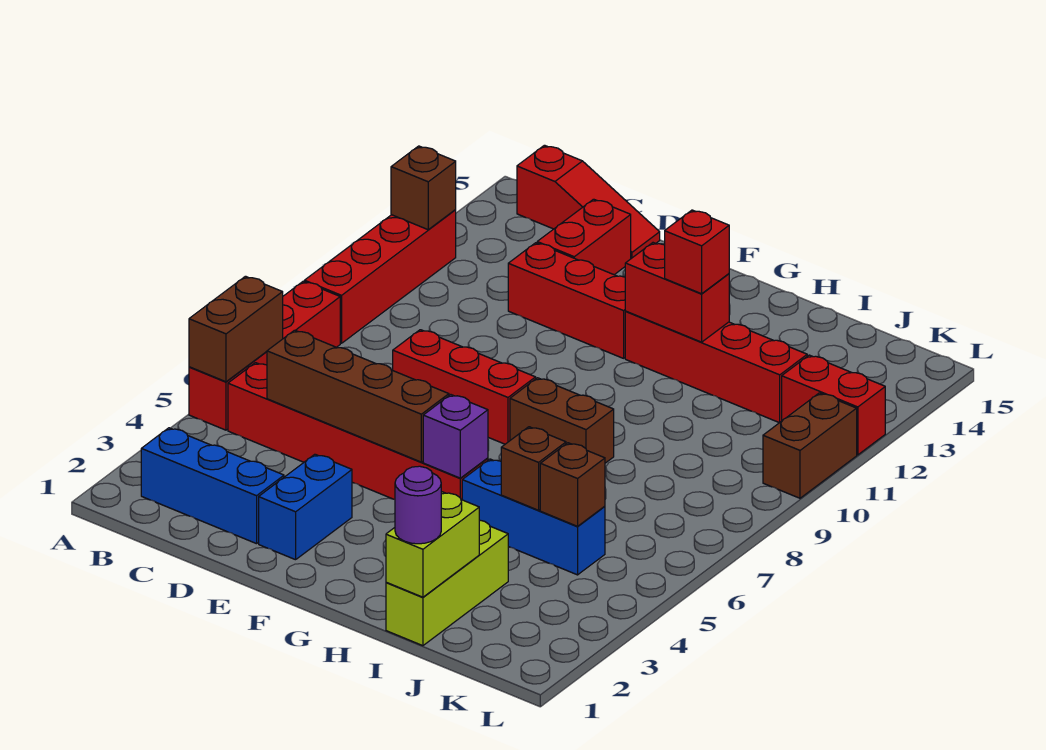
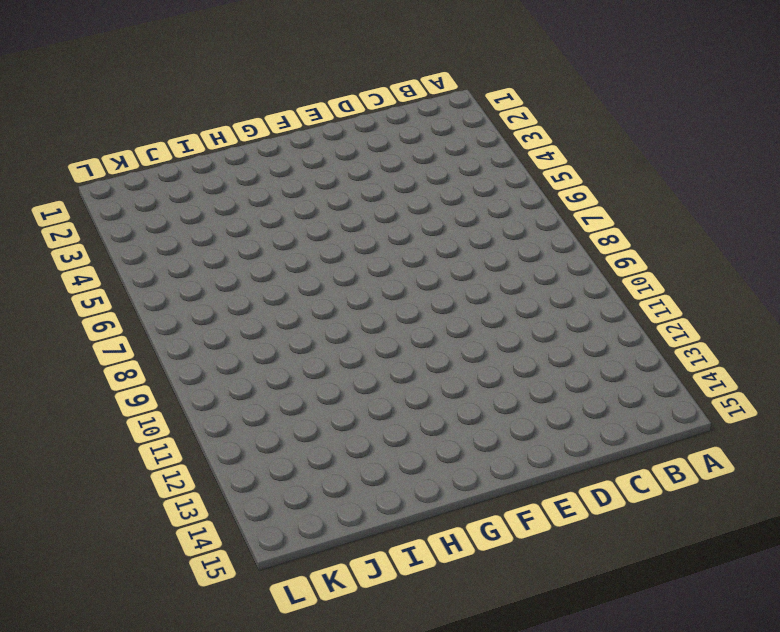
none -> red 1x4 brick [189,281,340,430]
none -> red 1x4 brick [304,210,456,343]
none -> blue 1x3 brick [141,428,284,544]

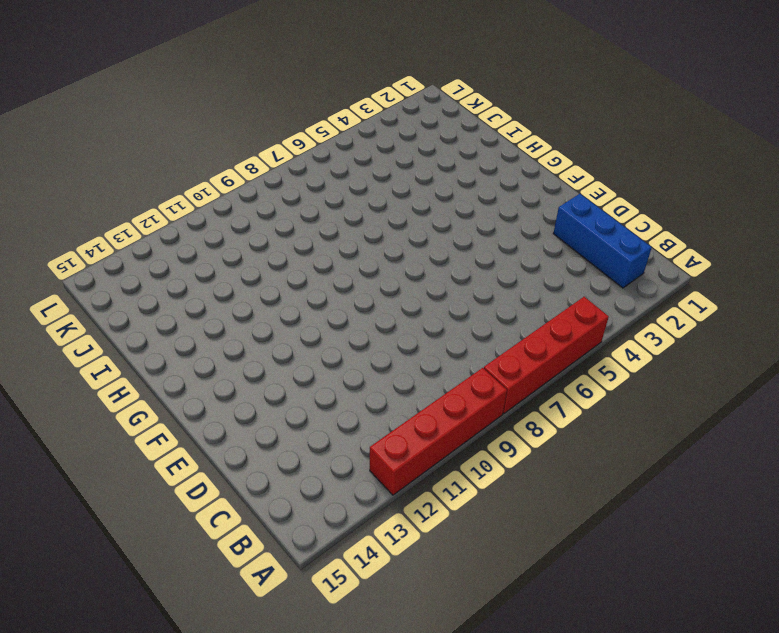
none -> red 1x6 brick [228,363,488,500]
none -> red 1x3 slope [517,145,660,258]
none -> red 1x3 brick [393,330,536,444]

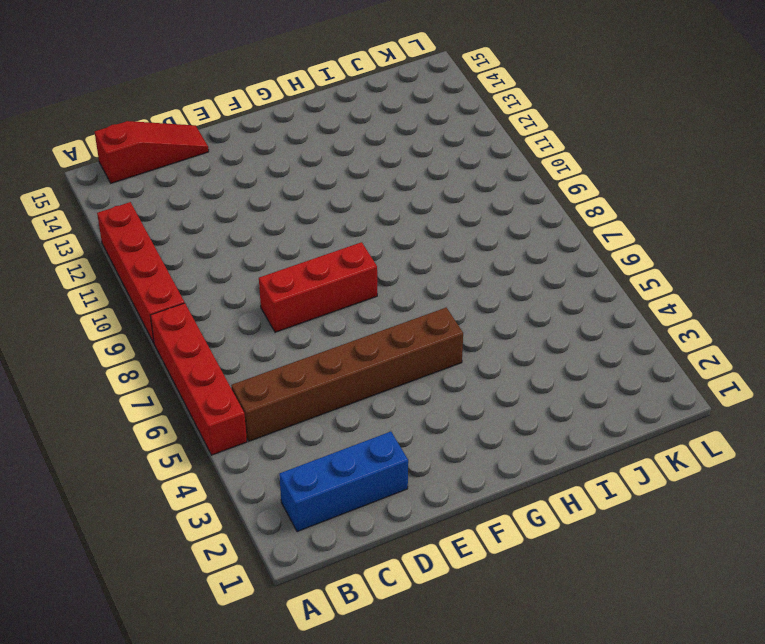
brown 1x6 brick [231,307,463,441] -> red 1x6 brick [228,363,488,500]
none -> red 1x3 brick [508,243,626,358]
none -> red 1x2 brick [537,199,631,275]
none -> blue 1x2 brick [259,454,352,560]

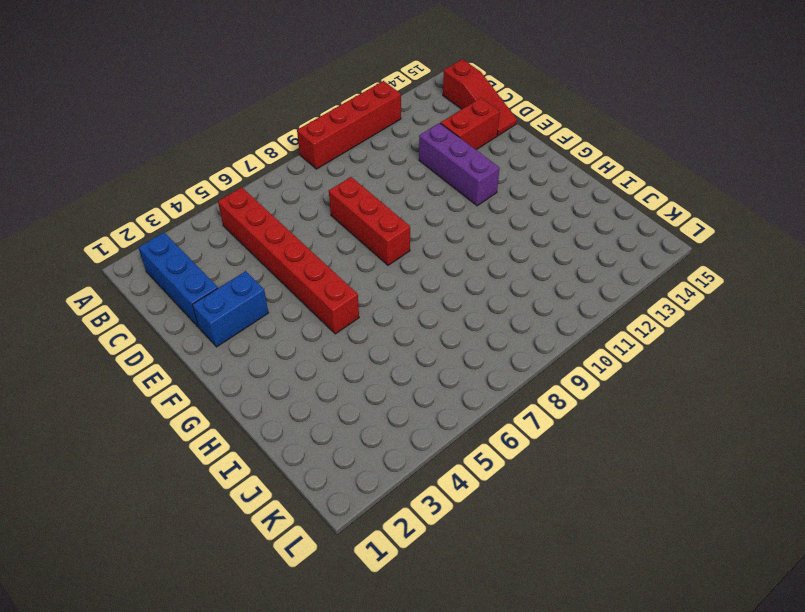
purple 1x3 brick [419,123,500,206] -> red 1x3 brick [508,243,626,358]
none -> red 1x4 brick [189,281,340,430]
none -> brown 1x2 brick [510,378,614,463]
none -> red 1x4 brick [625,311,807,423]

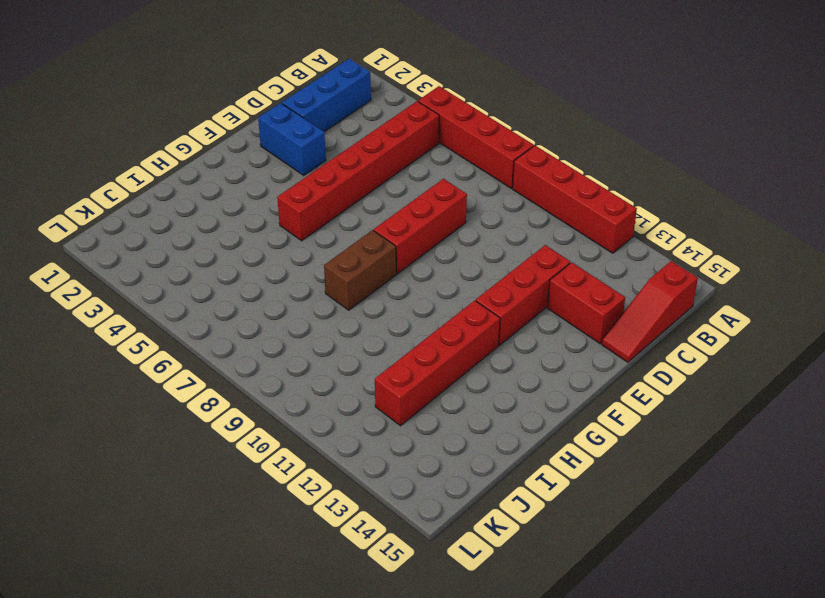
none -> blue 1x3 brick [462,459,605,575]
none -> lime 1x3 brick [386,520,508,646]
none -> red 1x2 brick [782,355,885,455]

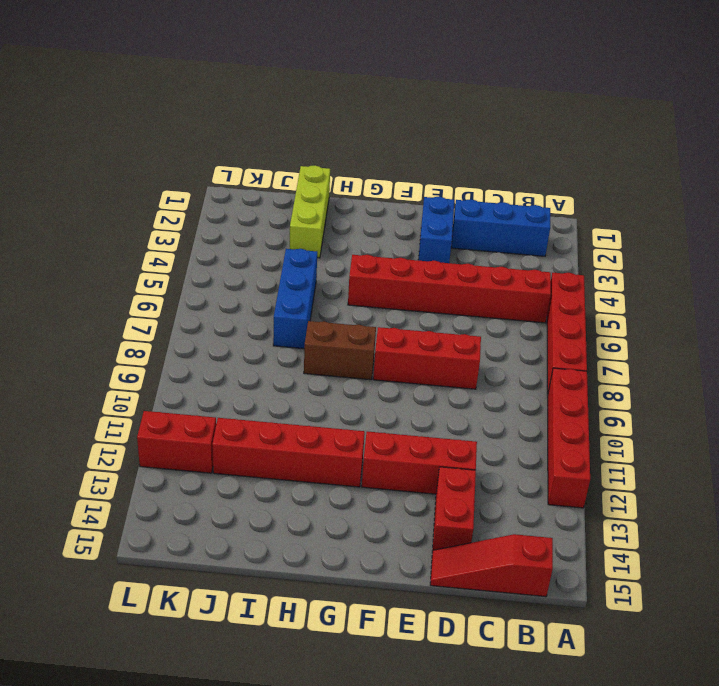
blue 1x3 brick [273,249,317,349] -> blue 1x3 brick turned to [462,459,605,575]
none -> brown 1x2 brick [763,393,857,498]
none -> brown 1x2 brick [189,276,283,382]
none -> brown 1x1 brick [391,146,456,230]

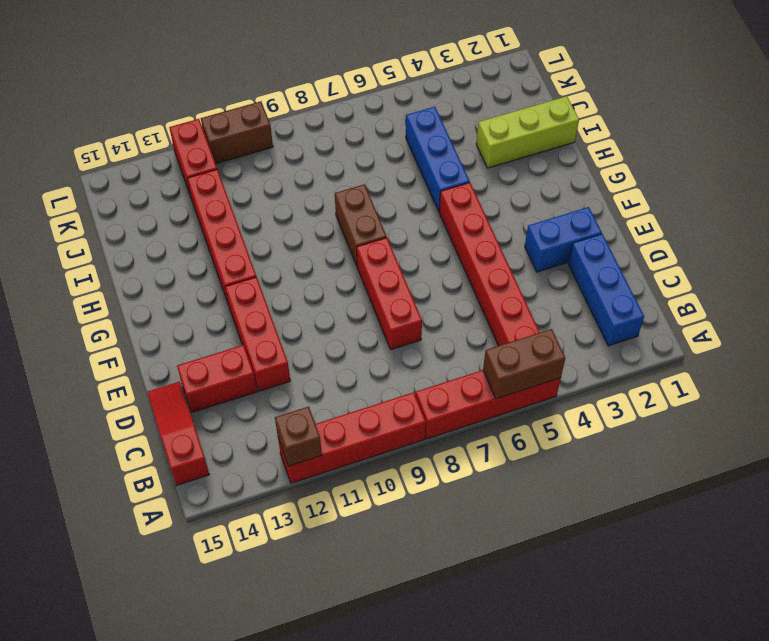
none -> brown 1x4 brick [267,330,449,462]
none -> purple 1x1 brick [423,395,488,478]
none -> red 1x2 brick [625,243,729,342]

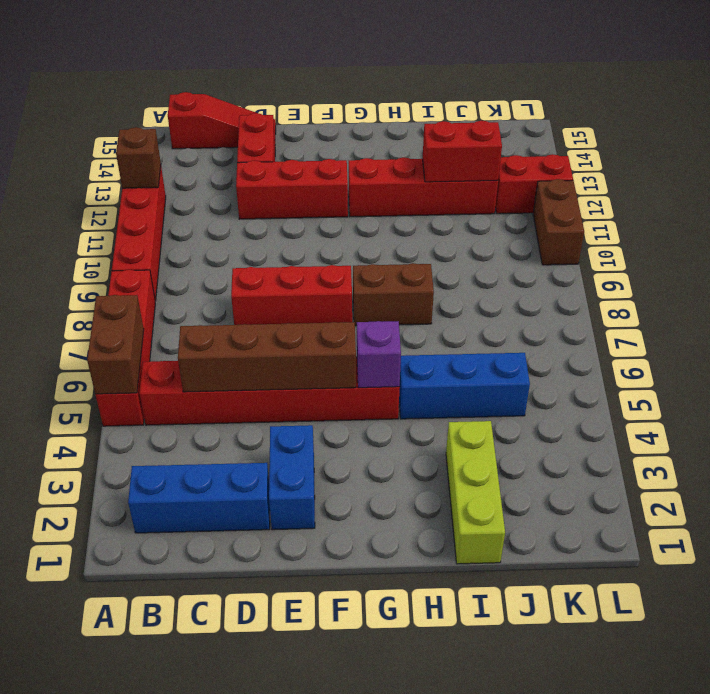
red 1x2 brick [423,121,502,182] -> red 1x2 brick moved to [625,243,729,342]
none -> lime 1x2 brick [386,492,479,597]
none -> brown 1x1 brick [501,427,566,510]
none -> brown 1x1 brick [540,443,605,526]

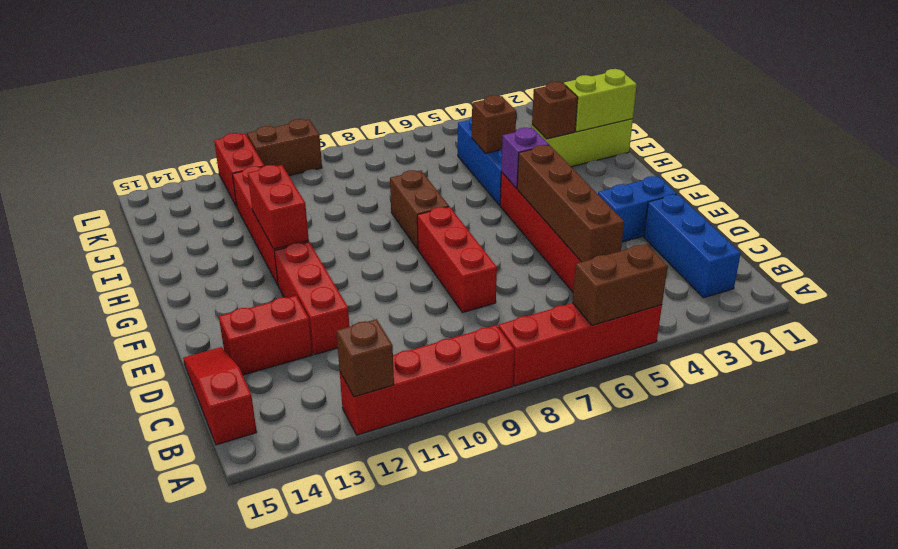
brown 1x1 brick [532,82,578,139] -> brown 1x1 brick moved to [540,443,605,526]
none -> red 1x1 brick [665,210,729,294]
none -> purple 1x1 round brick [395,466,441,544]

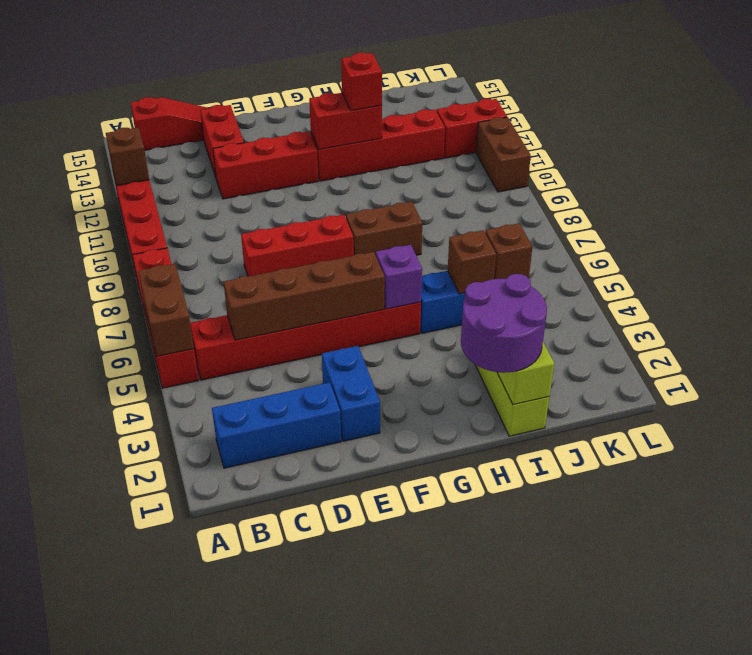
purple 2x2 round brick [461,274,547,373] -> purple 1x1 round brick [395,466,441,544]

